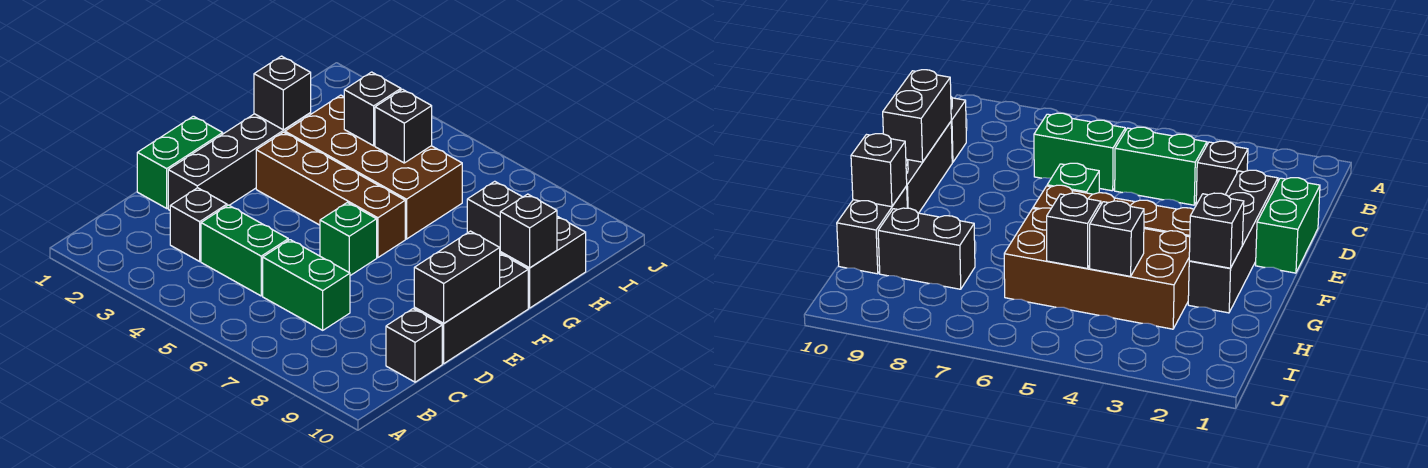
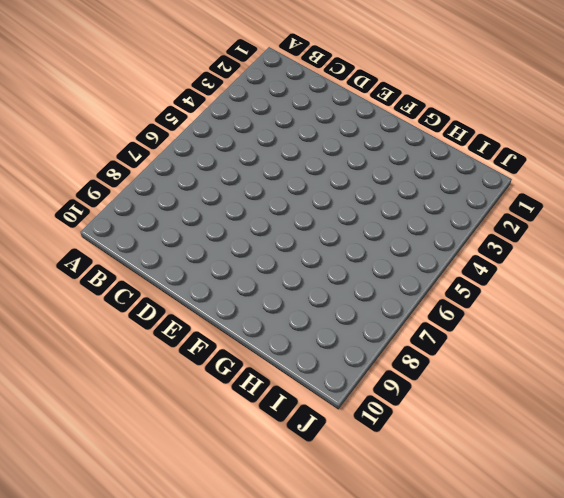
none -> black 1x1 brick [170,188,227,261]
none -> green 1x2 brick [201,205,288,296]
none -> green 1x2 brick [263,240,350,330]

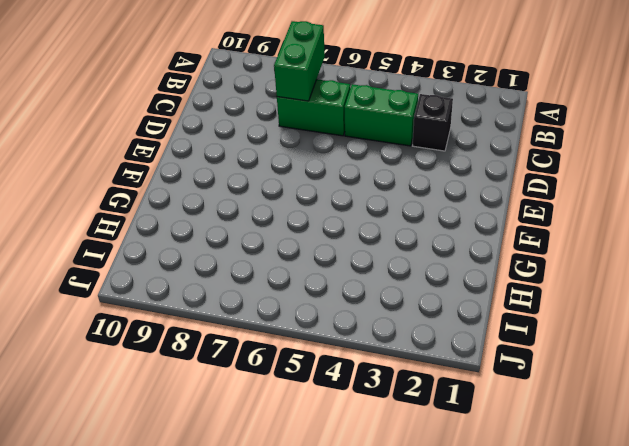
green 1x2 brick [274,21,325,101] -> green 1x2 brick moved to [137,116,223,208]
none -> black 1x1 brick [386,309,442,382]
none -> black 1x4 brick [168,113,311,210]
none -> black 1x3 brick [414,254,528,363]

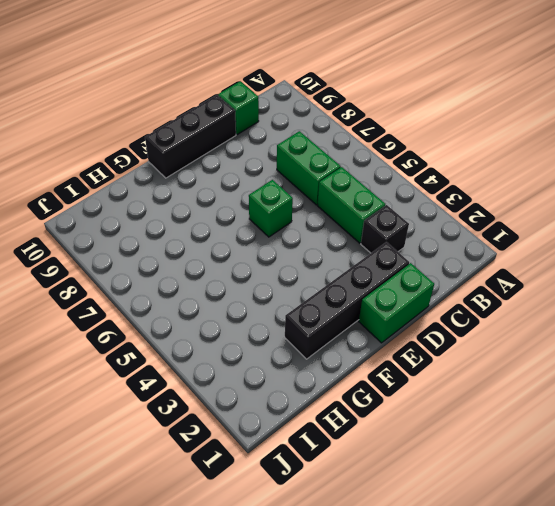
green 1x1 brick [218,81,259,135] -> black 1x1 brick [386,309,442,382]
none -> brown 1x4 brick [256,132,405,258]
none -> brown 2x4 brick [285,95,462,239]
none -> black 1x2 brick [500,216,586,308]

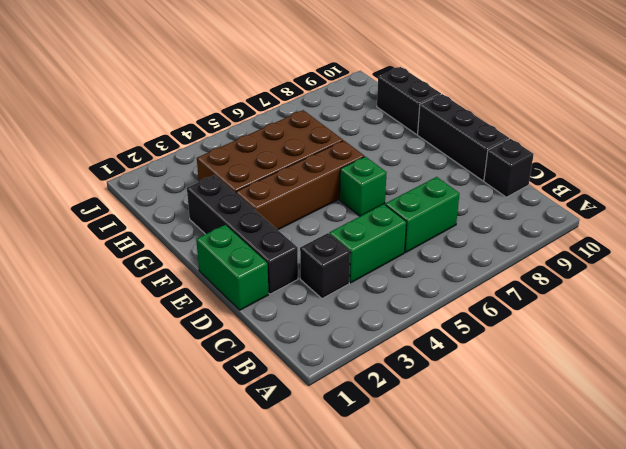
none -> black 1x2 brick [467,181,522,248]
none -> black 1x2 brick [414,231,500,323]
none -> black 1x1 brick [254,56,311,130]

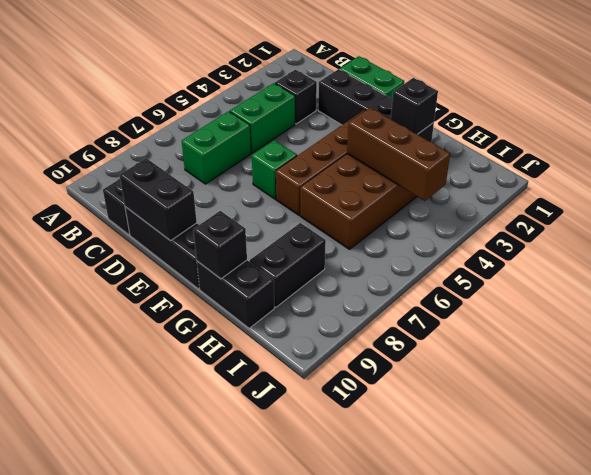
brown 1x3 brick [347,108,450,201] -> black 1x1 brick [344,72,401,146]
none -> black 1x1 brick [375,89,432,163]

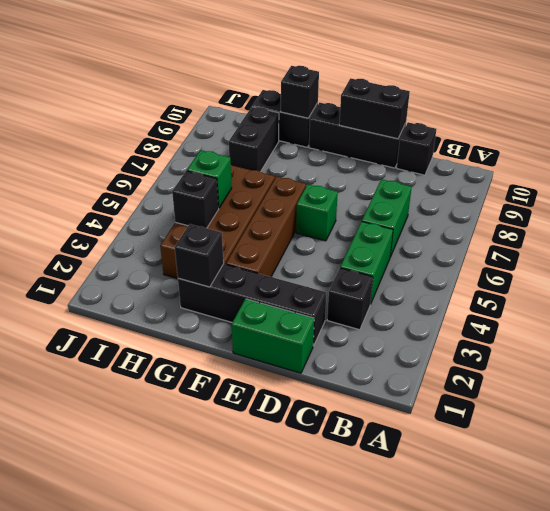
green 1x1 brick [187,150,232,208] -> black 1x1 brick [375,89,432,163]

